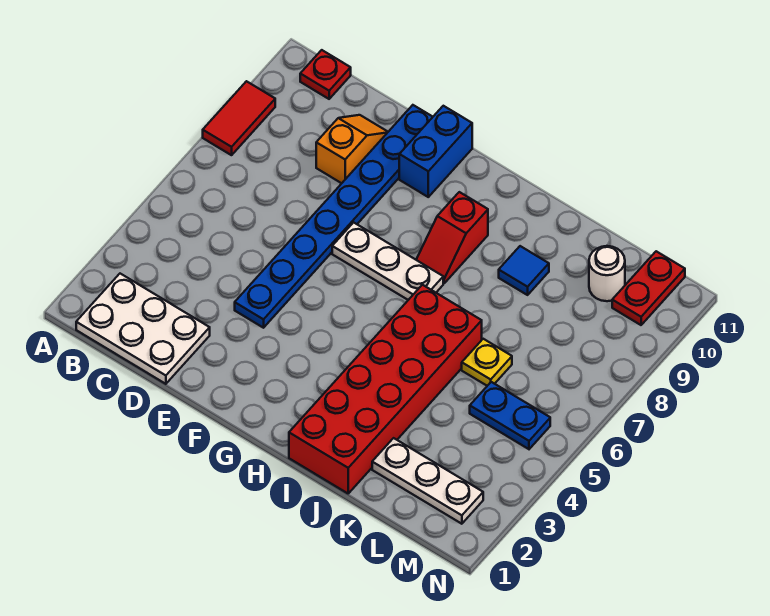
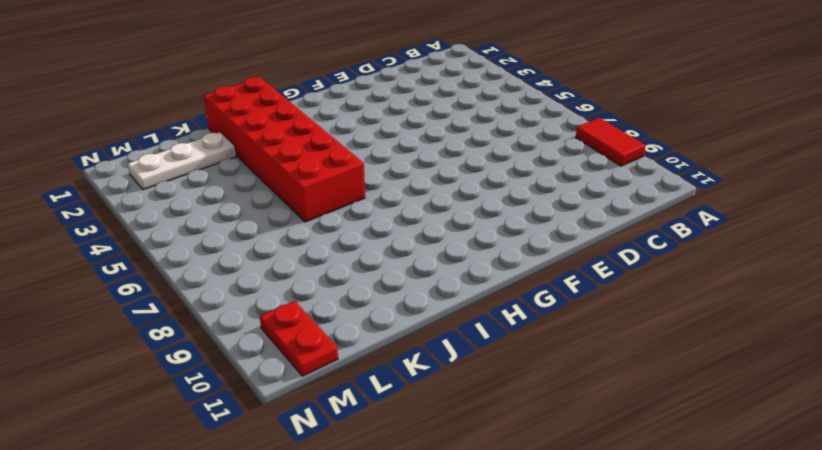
none -> white 2x3 plate [76,274,210,384]
none -> red 1x1 plate [300,50,351,99]
none -> orange 1x2 slope [316,115,388,183]

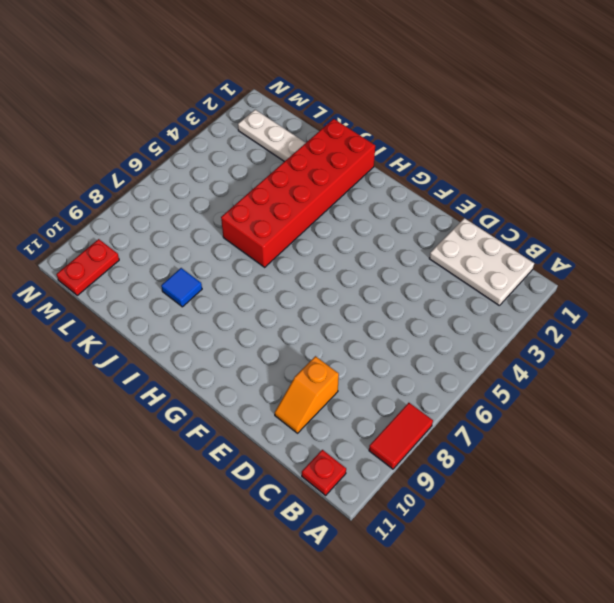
none -> blue 1x8 plate [235,105,432,328]
none -> white 1x3 plate [332,222,443,300]
none -> blue 1x2 brick [399,106,472,197]

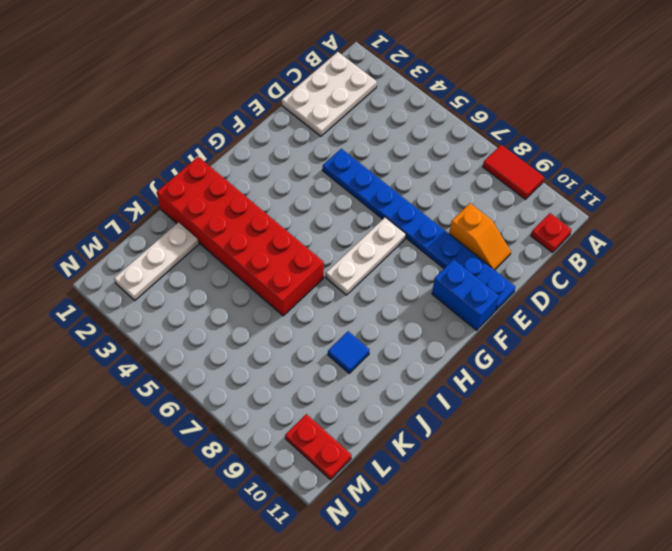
none -> red 1x2 slope [416,192,488,283]
none -> yellow 1x1 plate [462,339,512,386]
none -> blue 1x2 plate [470,382,550,449]

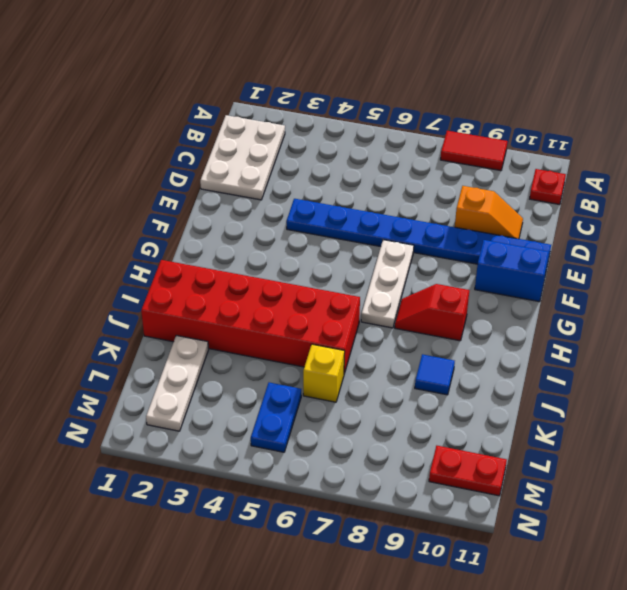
yellow 1x1 brick [303,344,345,402] -> yellow 1x1 plate [462,339,512,386]
none -> white 1x1 round brick [589,246,625,301]

